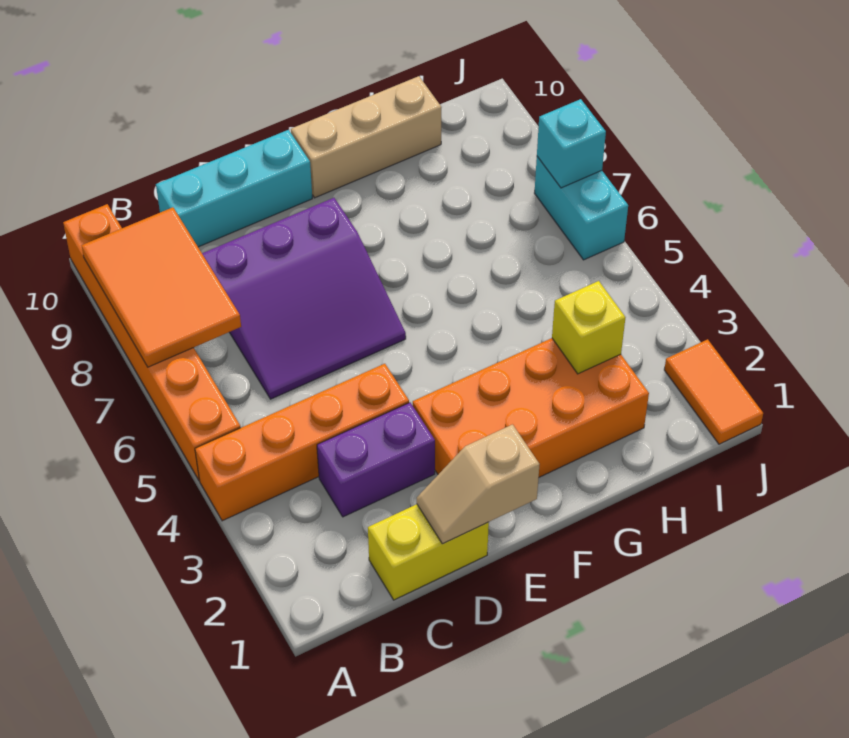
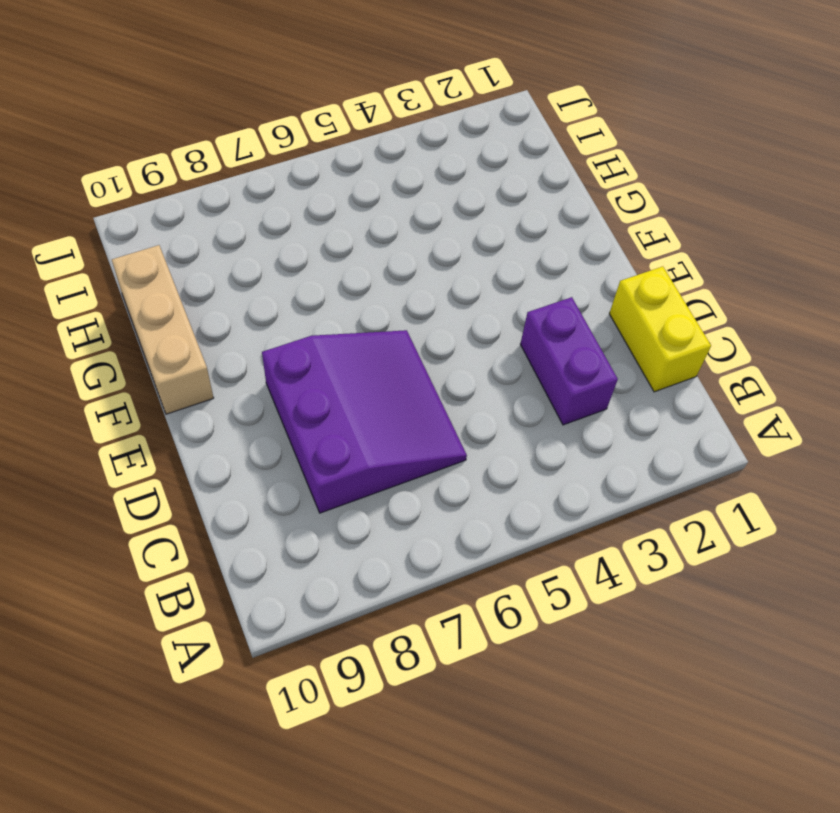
none -> orange 1x4 brick [195,364,409,521]
none -> orange 1x6 brick [63,204,241,480]
none -> cyan 1x3 brick [156,130,312,247]

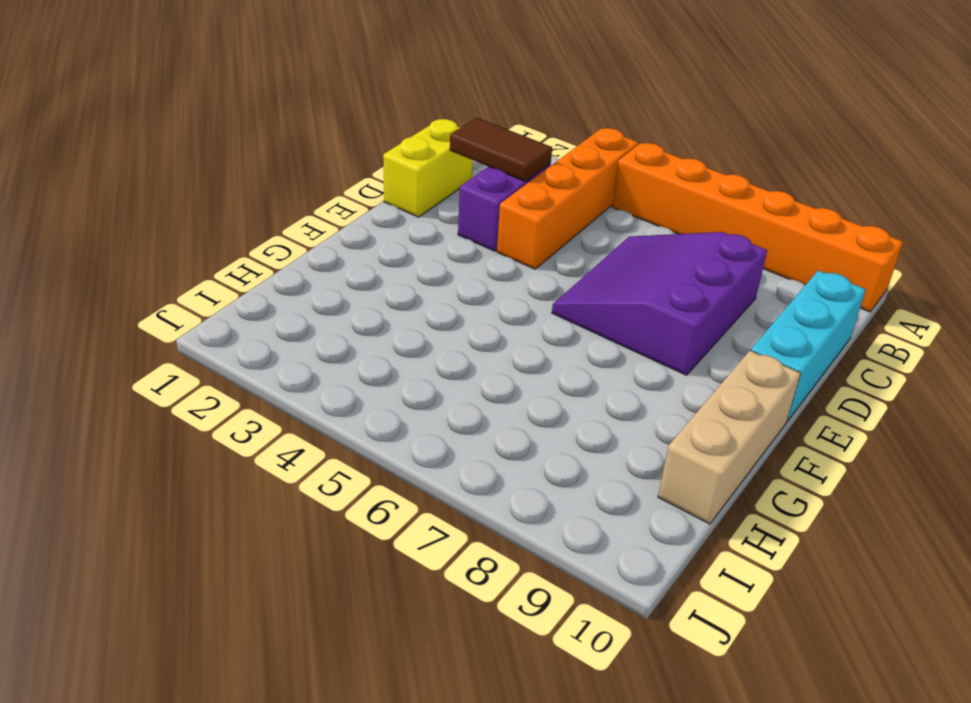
brown 1x2 tile [450,118,552,182] -> none
none -> orange 2x4 brick [413,338,649,477]
none -> orange 1x2 tile [664,339,763,444]
none -> cyan 1x2 brick [535,157,628,260]

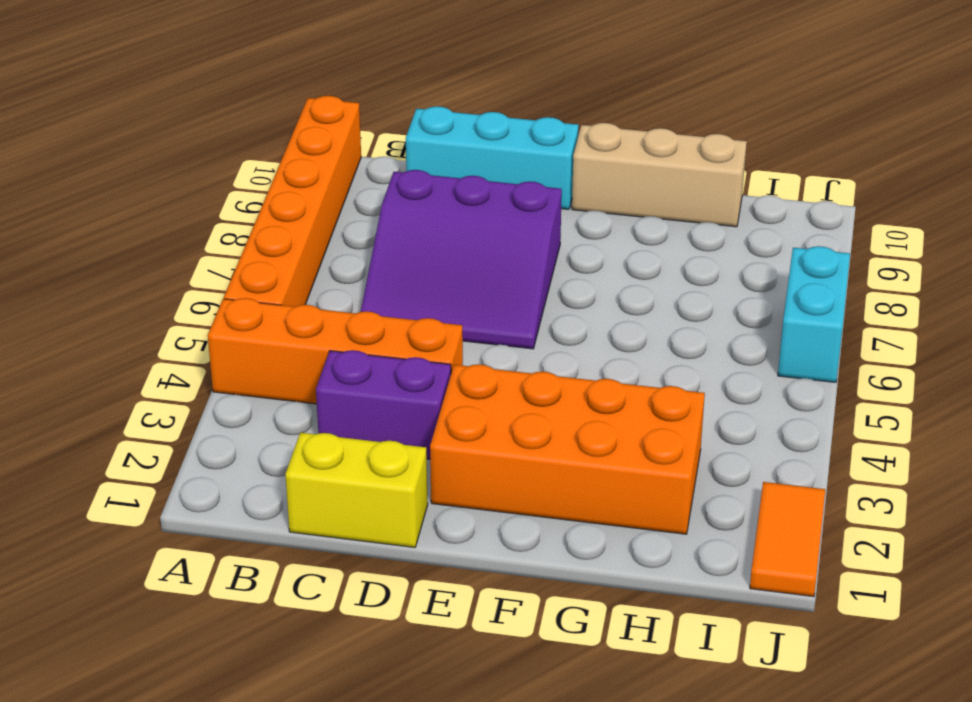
none -> orange 2x3 tile [81,207,241,367]
none -> tan 1x2 slope [417,425,540,544]
none -> yellow 1x1 brick [552,281,625,374]

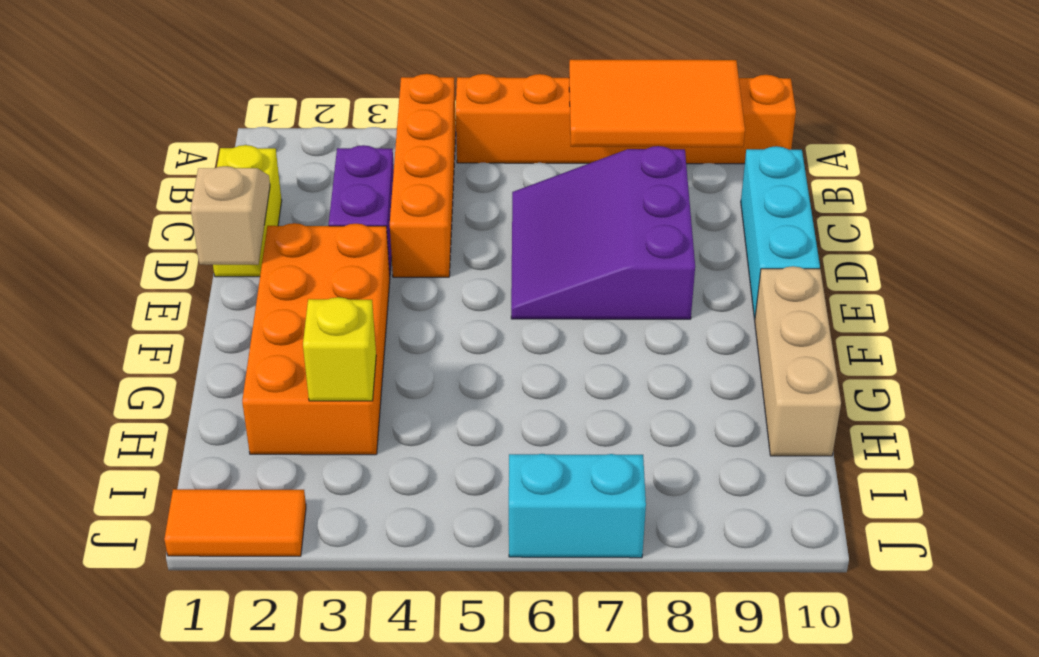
none -> cyan 1x1 brick [537,99,606,188]

